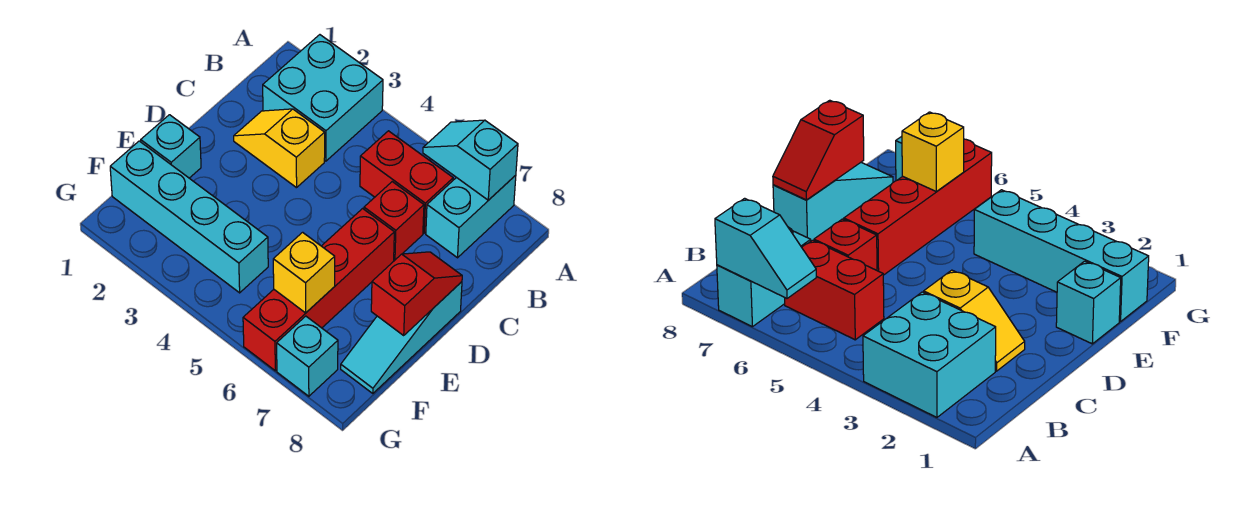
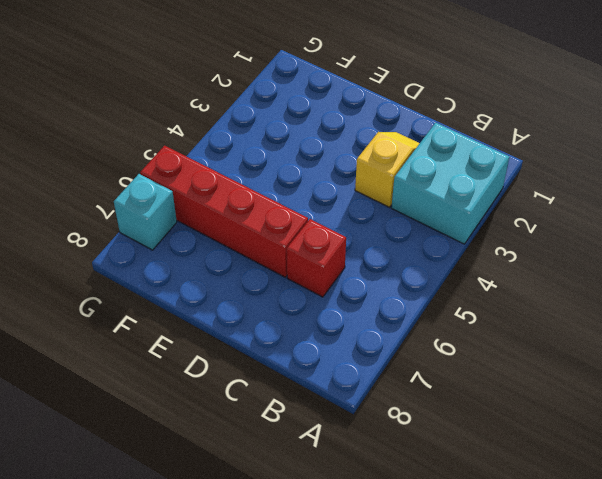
none -> cyan 1x2 brick [426,175,516,258]
none -> red 1x2 brick [360,131,453,233]
none -> cyan 1x3 slope [341,282,462,394]

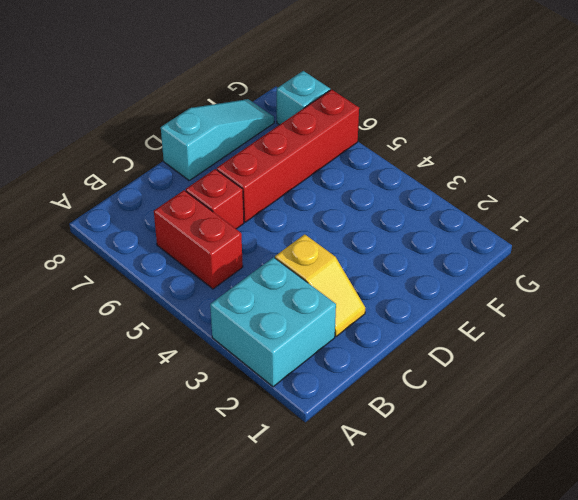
none -> cyan 1x2 brick [426,175,516,258]
none -> cyan 1x1 brick [141,115,201,178]
none -> cyan 1x4 brick [110,141,268,293]

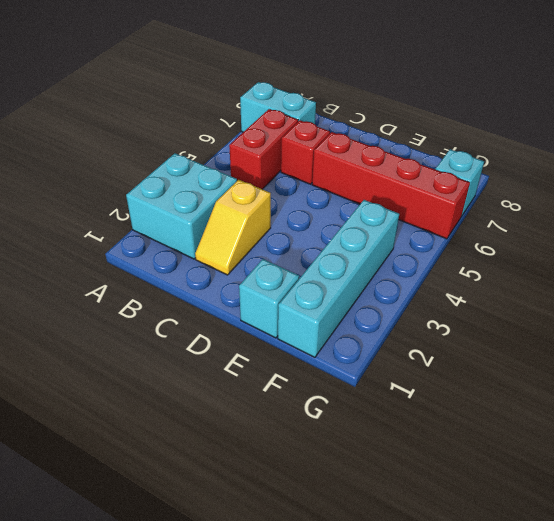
none -> cyan 1x3 slope [341,282,462,394]
none -> cyan 1x2 slope [423,120,518,200]
none -> red 1x2 slope [371,252,462,335]

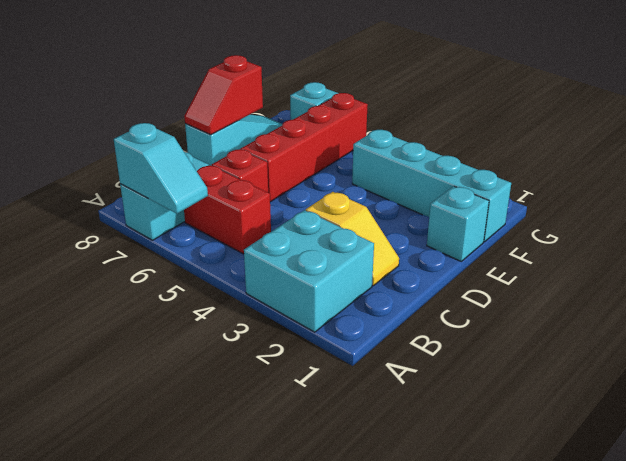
none -> yellow 1x1 brick [273,232,335,313]

